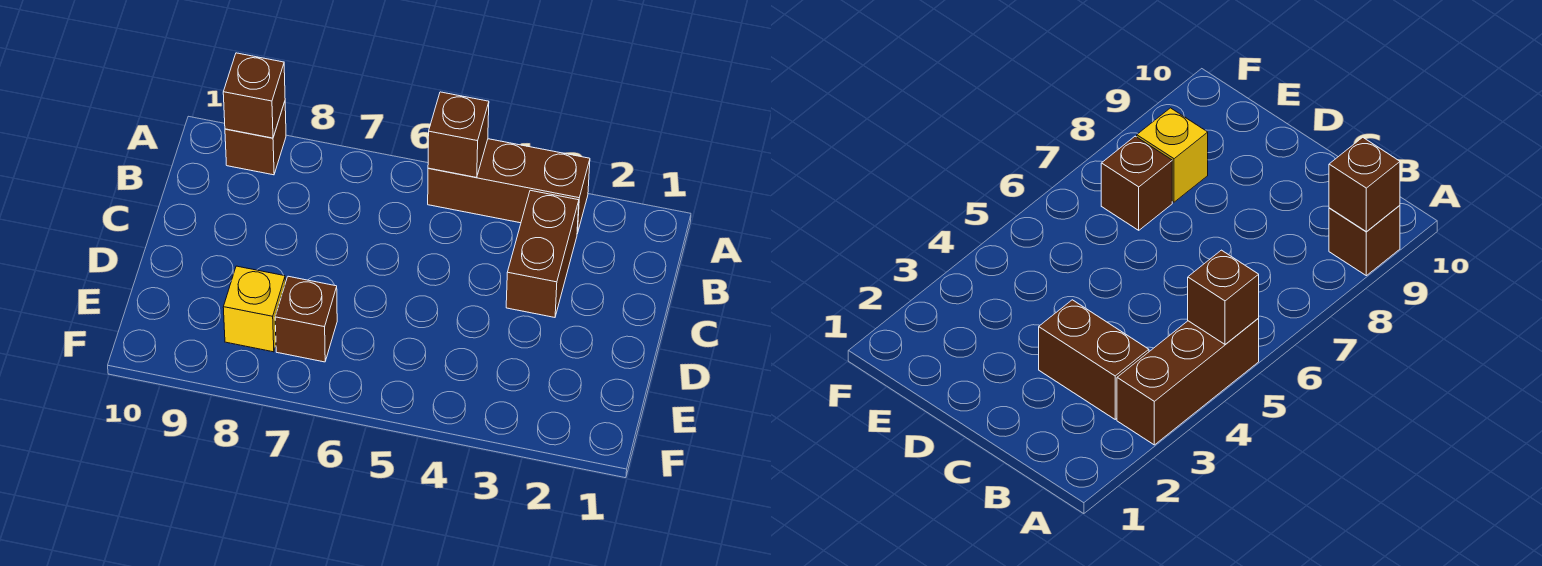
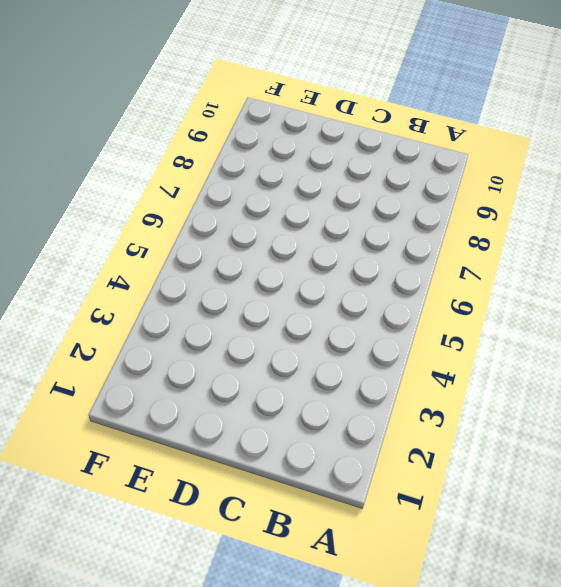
none -> brown 1x3 brick [428,139,590,234]
none -> brown 1x1 brick [225,102,286,175]

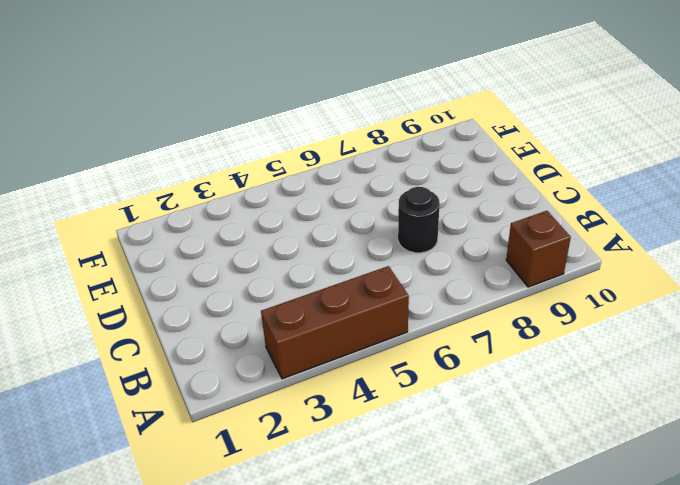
black 1x1 round brick [398,187,440,253] -> none
none -> brown 1x2 brick [506,190,579,317]
none -> brown 1x1 brick [275,276,337,362]

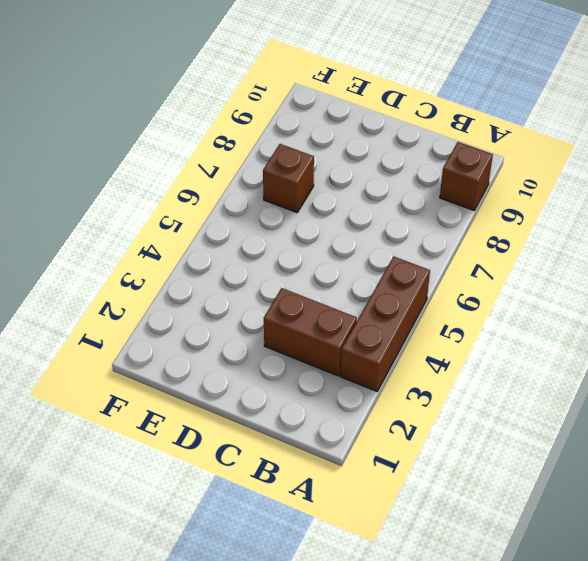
none -> yellow 1x1 brick [223,266,285,352]
none -> brown 1x1 brick [428,92,489,177]

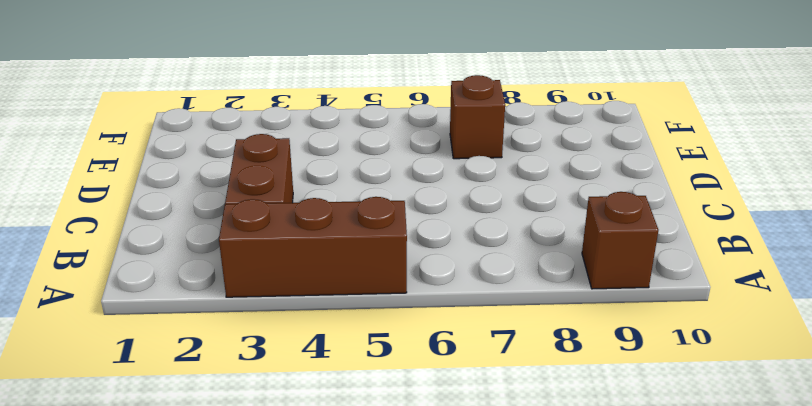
none -> yellow 1x1 brick [223,266,285,352]
none -> brown 1x1 brick [428,92,489,177]

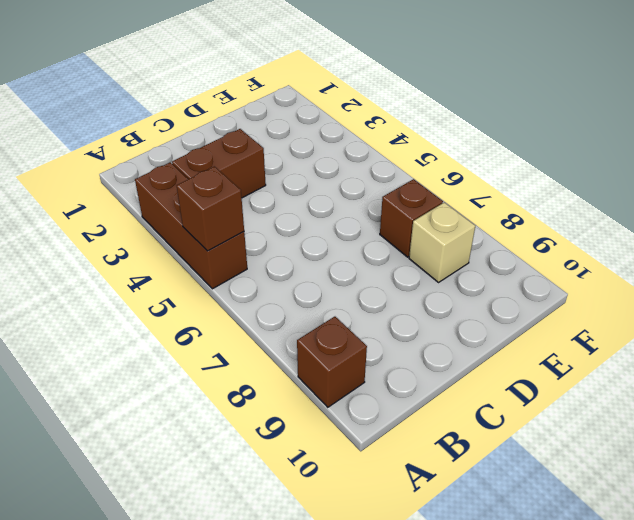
tan 1x1 brick [409,202,475,282] -> yellow 1x1 brick [223,266,285,352]
none -> brown 1x1 brick [223,53,285,138]

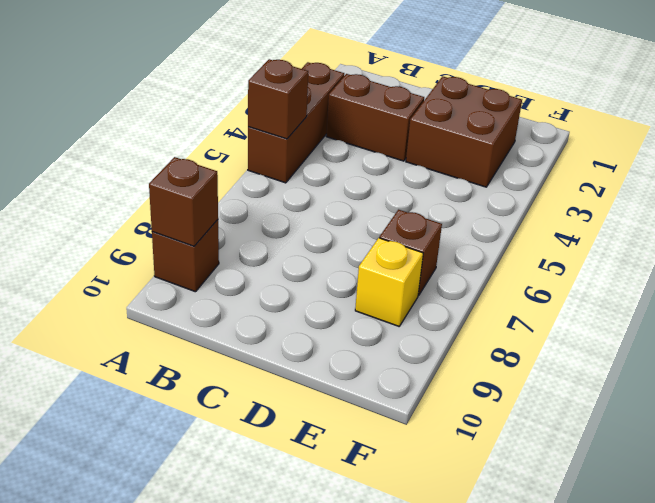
brown 2x2 brick [406,76,522,187] -> none

